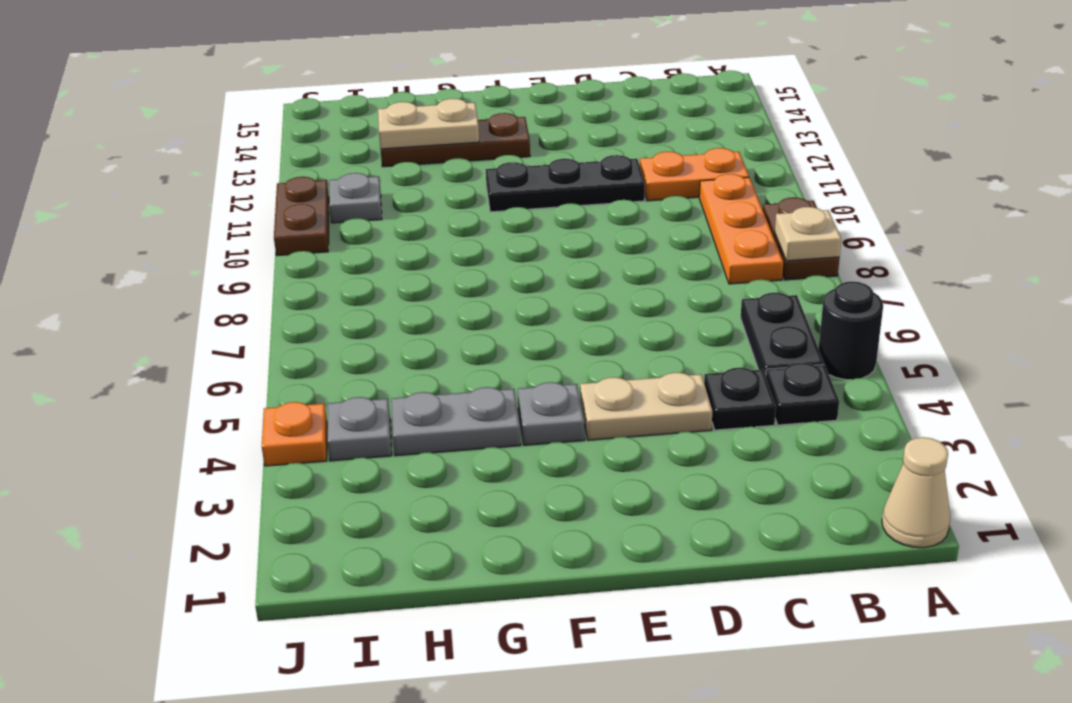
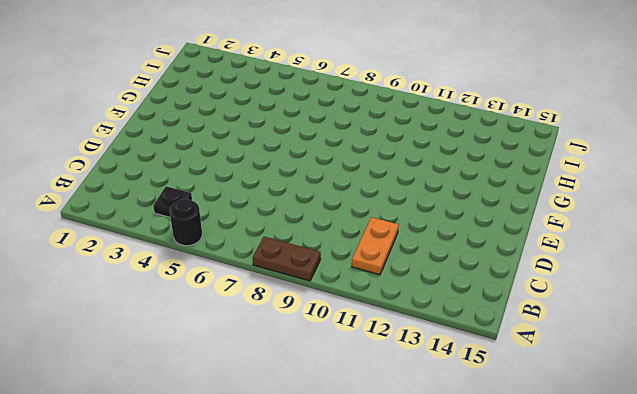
none -> tan 1x1 cone [882,437,950,548]
none -> black 1x2 plate [741,293,824,376]
none -> orange 1x3 plate [699,174,783,284]

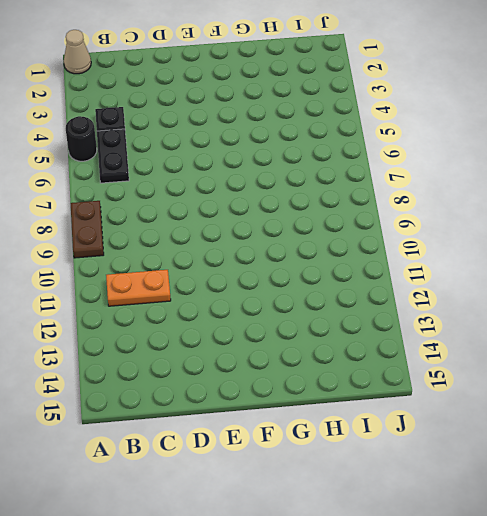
none -> orange 1x3 plate [699,174,783,284]
none -> black 1x1 plate [704,368,776,430]
none -> tan 1x2 plate [580,372,712,440]

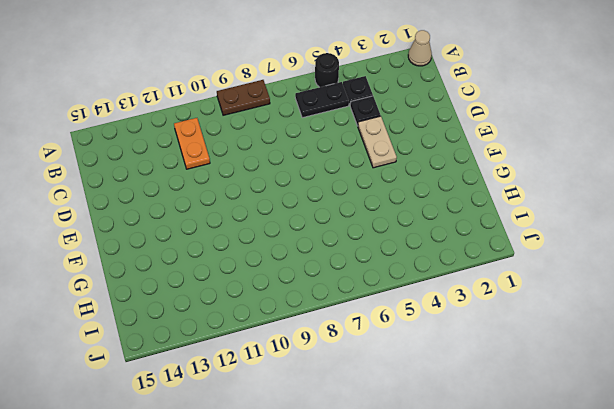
none -> orange 1x3 plate [699,174,783,284]
none -> black 1x3 plate [486,155,645,212]
none -> grey 1x1 plate [518,382,585,445]

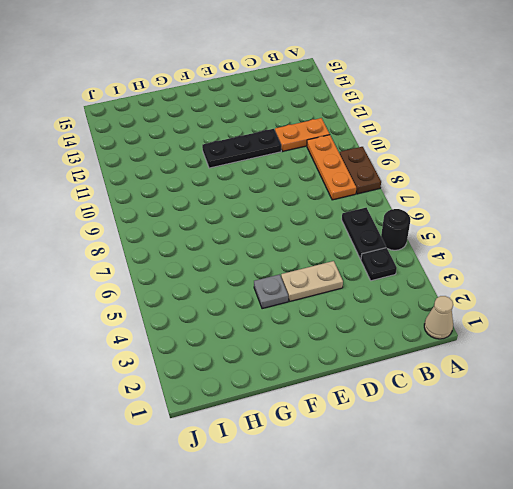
none -> black 1x1 plate [704,368,776,430]
none -> brown 1x3 plate [381,113,530,167]
none -> grey 1x2 plate [391,387,521,456]

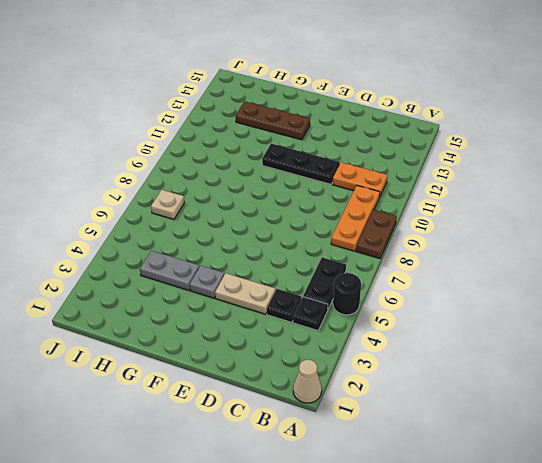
tan 1x1 plate [151,190,184,219] -> tan 1x1 plate moved to [775,207,841,261]
none -> grey 1x1 plate [327,397,392,461]
none -> grey 1x1 plate [329,173,382,223]
none -> orange 1x1 plate [262,402,327,466]

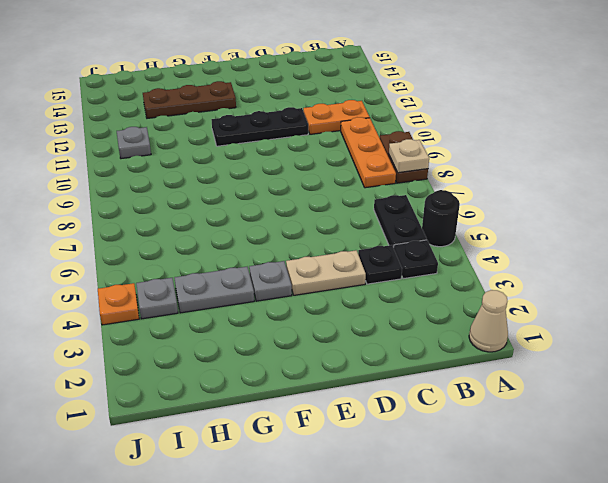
none -> brown 1x2 plate [274,177,329,256]
none -> tan 1x2 plate [378,99,479,149]

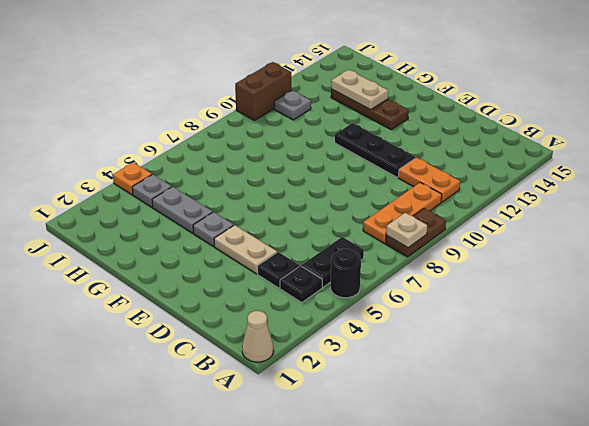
brown 1x2 brick [235,62,291,120] -> brown 1x2 plate [274,177,329,256]

